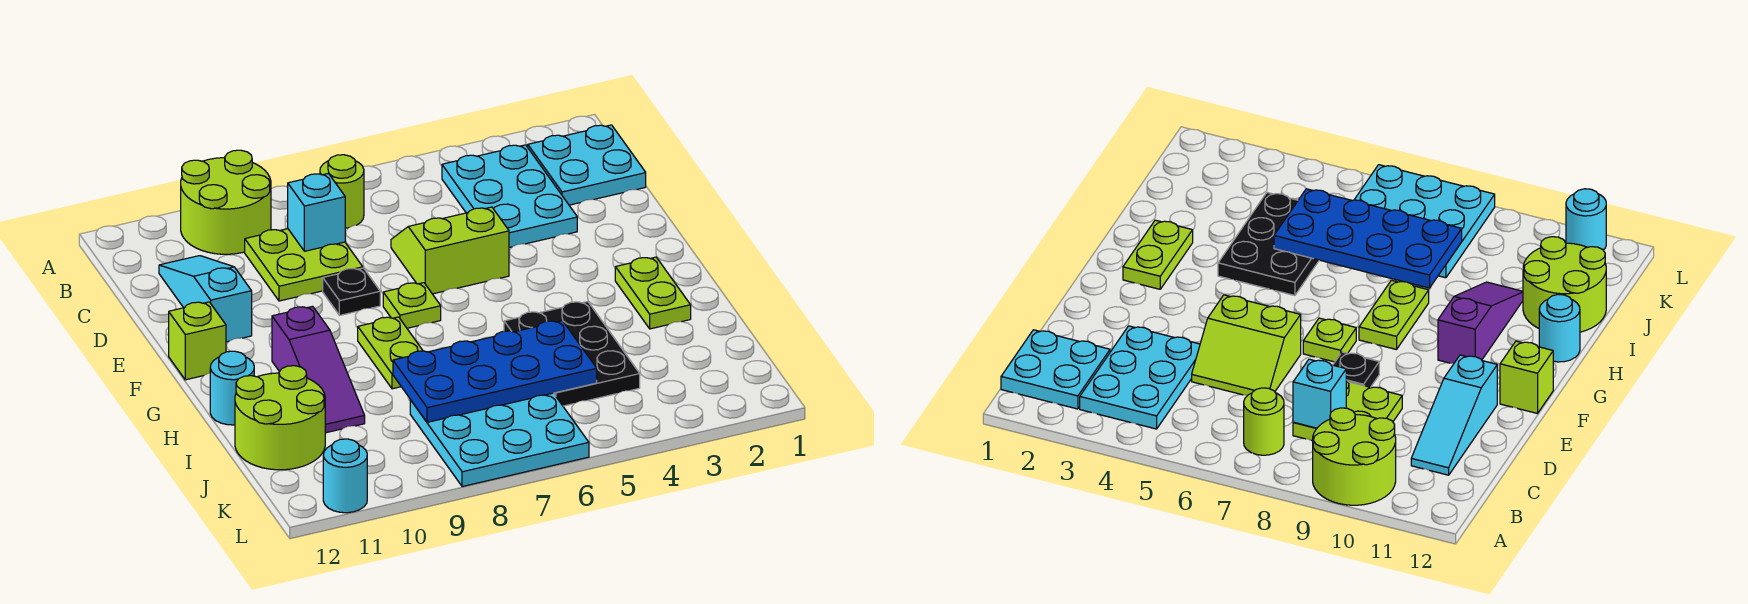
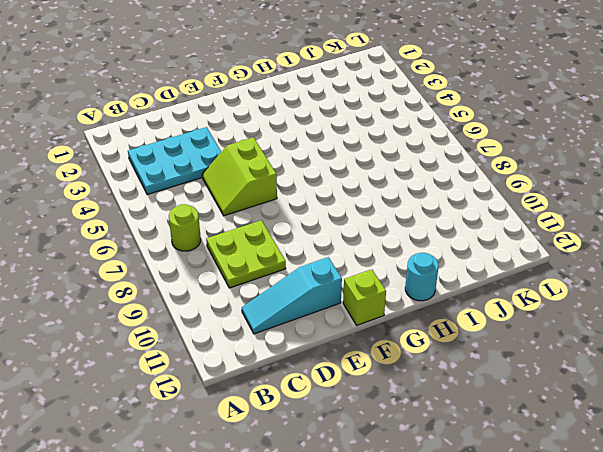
none -> lime 2x2 round brick [181,150,271,254]
none -> cyan 2x2 plate [528,125,646,205]
none -> black 1x1 plate [323,268,380,315]

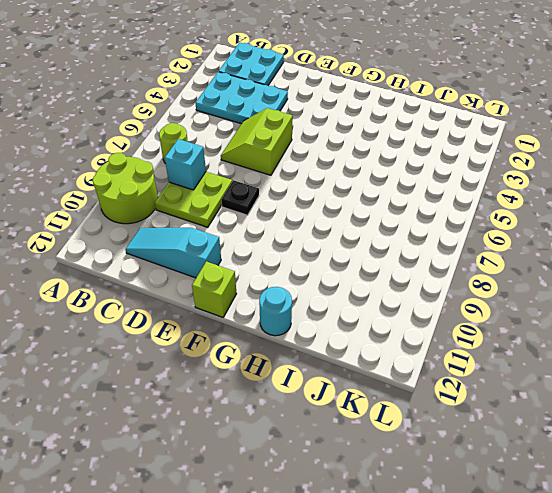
none -> lime 1x1 plate [383,283,441,328]
none -> lime 1x2 plate [615,257,691,329]
none -> lime 1x2 plate [358,317,423,389]

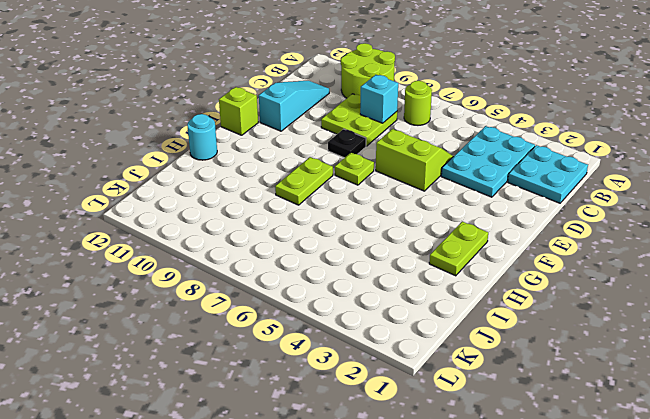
none -> purple 1x3 slope [272,306,365,433]
none -> black 2x3 plate [504,302,640,406]
none -> lime 2x2 round brick [235,366,325,470]

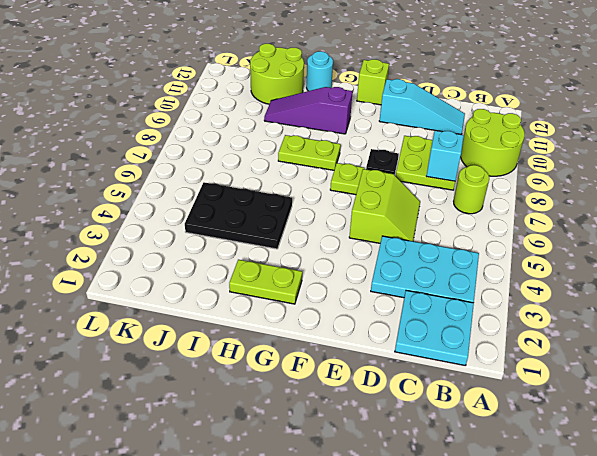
none -> cyan 3x3 plate [410,393,589,487]
none -> cyan 1x1 round brick [323,439,367,513]
none -> blue 2x4 plate [393,321,597,422]

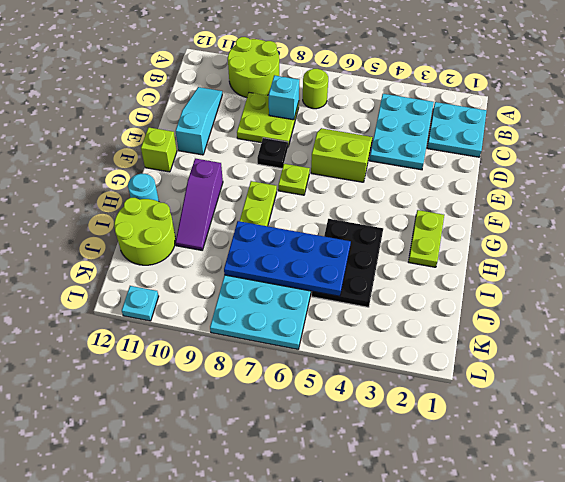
cyan 1x1 plate [122,286,159,321] -> cyan 1x1 round brick [323,439,367,513]

